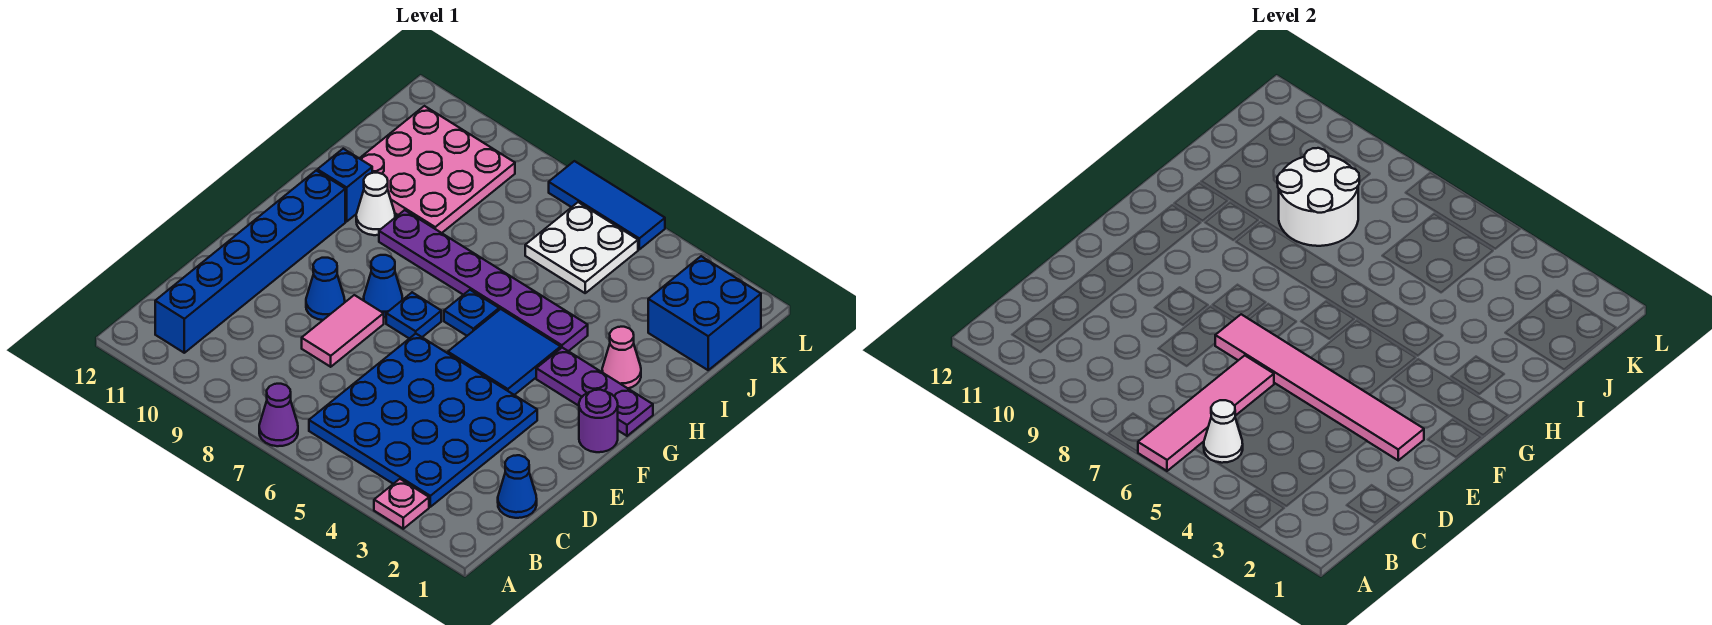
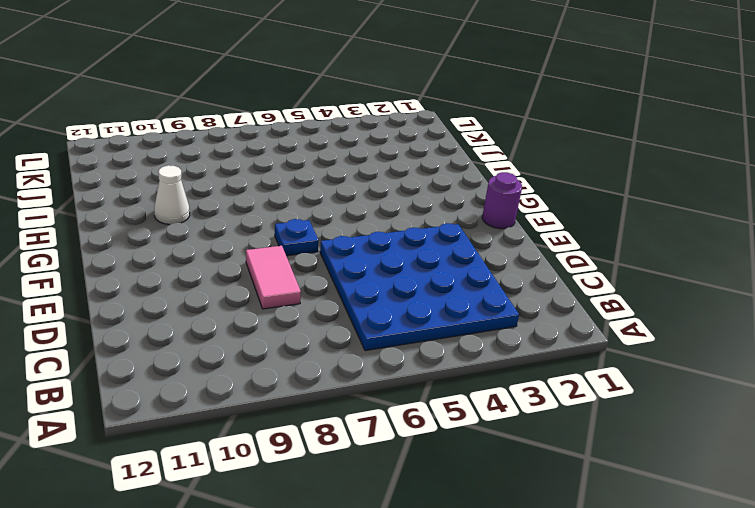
none -> pink 1x1 plate [374,479,429,529]
none -> purple 1x1 cone [259,384,298,446]
none -> blue 1x6 brick [155,171,345,353]

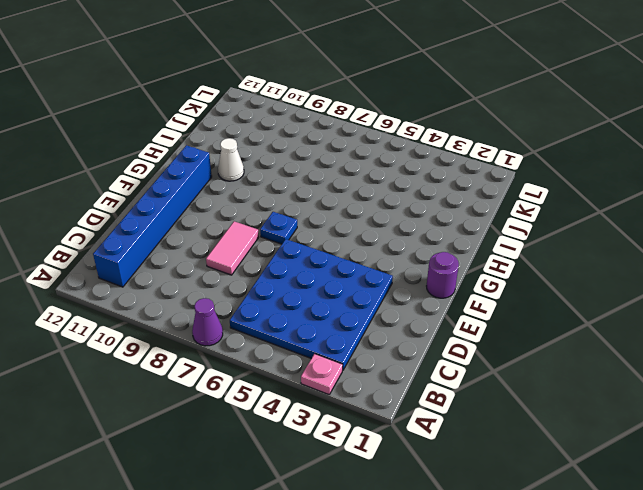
none -> blue 1x1 cone [498,455,537,518]
none -> blue 1x1 cone [306,258,345,320]
none -> blue 2x2 tile [448,309,561,395]

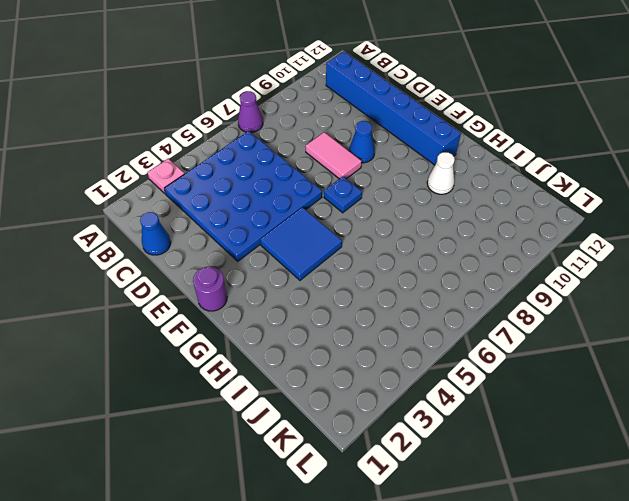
none -> blue 1x1 cone [364,255,403,317]
none -> purple 1x3 plate [536,348,653,436]
none -> blue 1x1 plate [444,290,499,336]

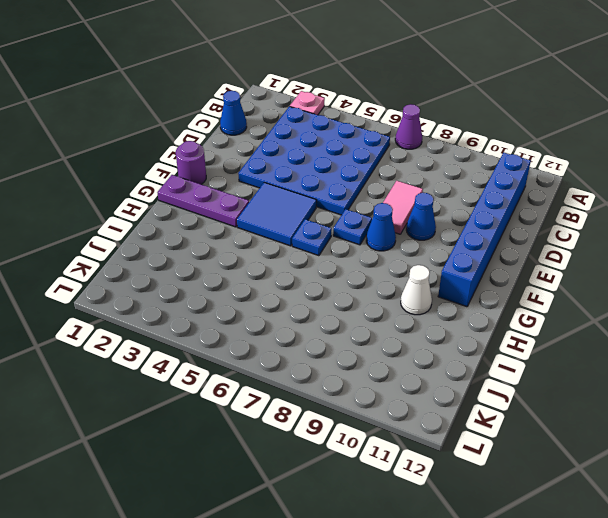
none -> pink 1x1 cone [602,327,641,388]
none -> purple 1x6 plate [379,210,588,351]
none -> blue 1x1 brick [317,149,372,221]

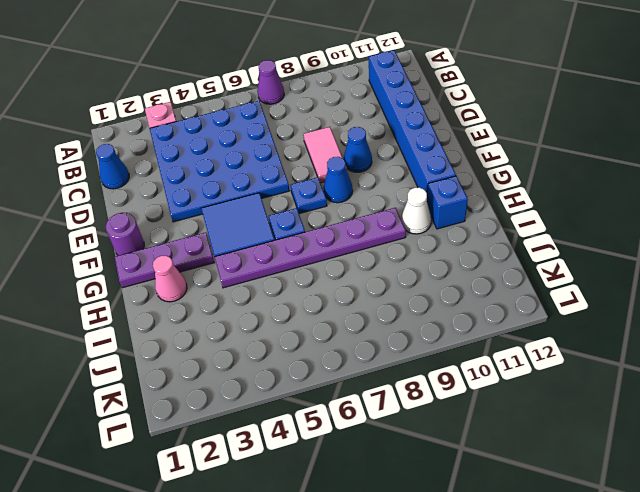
none -> pink 3x3 plate [359,106,515,233]
none -> blue 2x2 brick [648,256,761,370]
none -> white 2x2 plate [525,202,638,293]

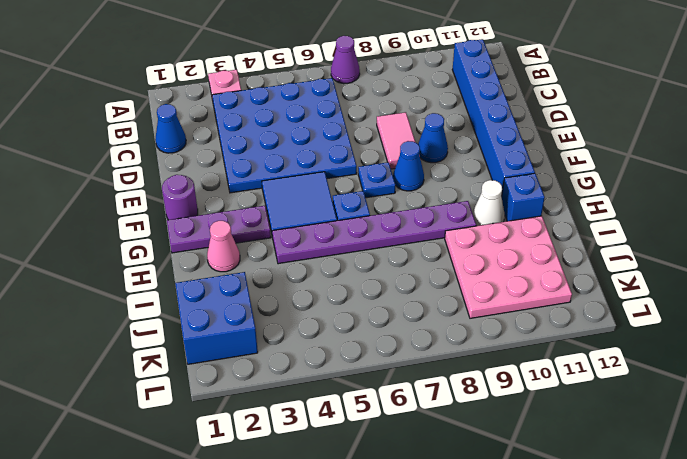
none -> white 2x2 plate [525,202,638,293]
none -> blue 1x3 tile [549,161,665,249]
none -> pink 1x4 tile [1138,355,1274,471]

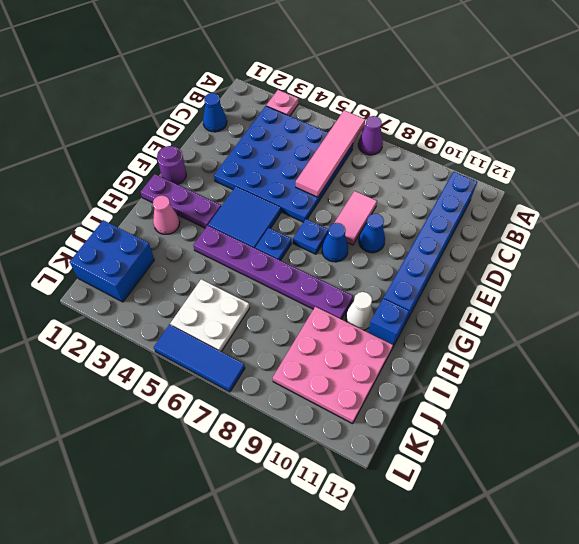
none -> white 1x1 cone [1204,400,1243,463]
none -> pink 1x6 tile [1215,314,1424,460]
none -> white 2x2 round brick [1277,148,1359,246]

